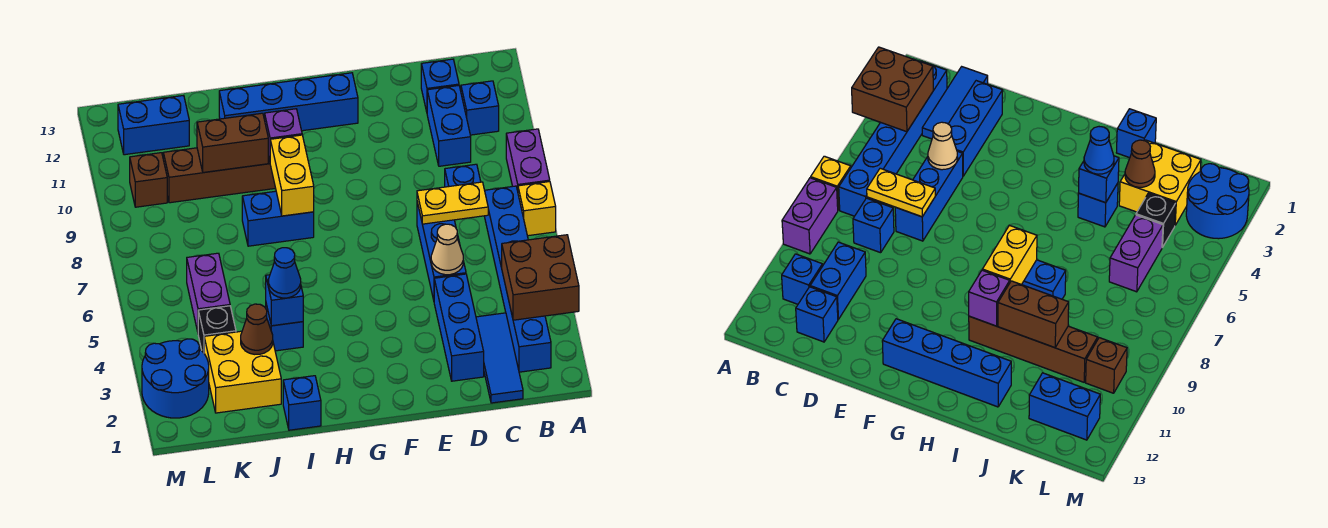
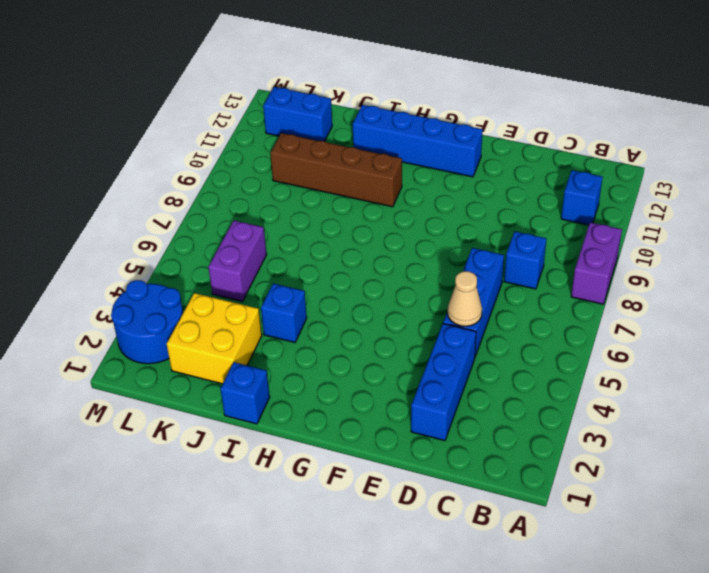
none -> yellow 1x1 brick [518,182,556,236]
none -> blue 1x6 brick [484,186,551,372]
none -> blue 1x3 tile [476,313,523,403]
none -> blue 1x2 brick [427,86,471,166]

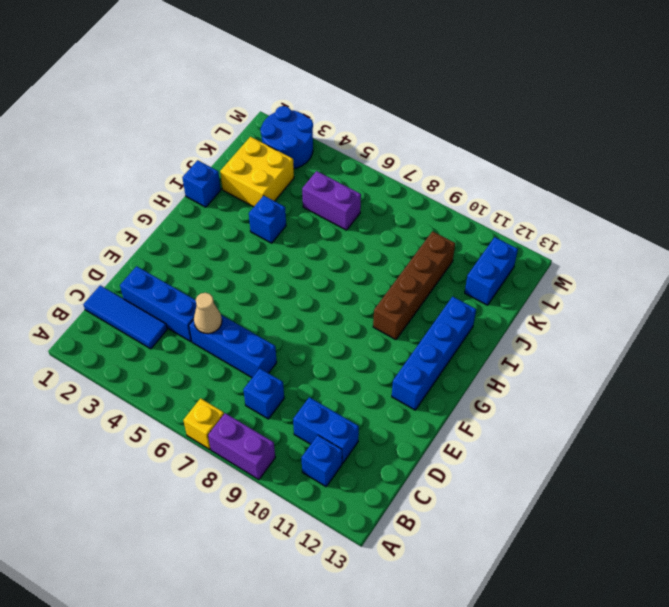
none -> blue 1x6 brick [484,186,551,372]
none -> blue 1x1 brick [421,59,459,112]
none -> blue 1x2 brick [242,191,314,246]
none -> black 1x1 brick [198,306,236,353]

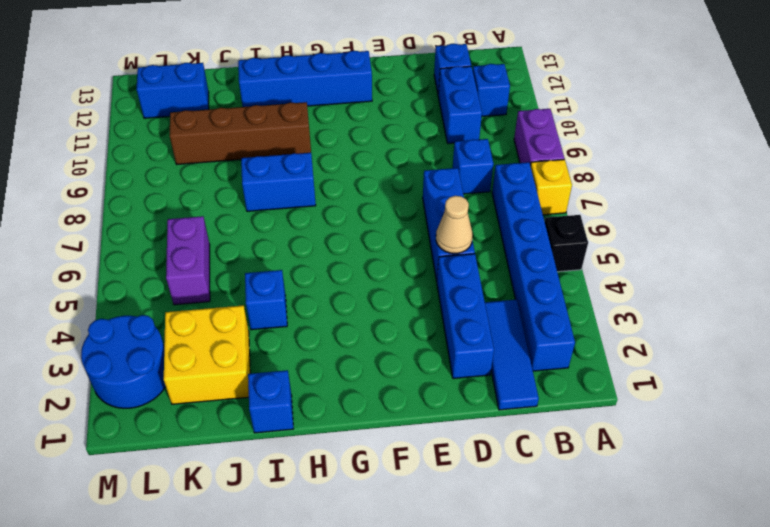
black 1x1 brick [545,215,588,272] -> black 1x1 brick moved to [198,306,236,353]
none -> brown 1x1 brick [130,153,167,207]
none -> brown 2x2 brick [502,235,579,320]
none -> yellow 1x2 plate [417,182,488,224]
none -> yellow 1x2 brick [270,135,314,216]

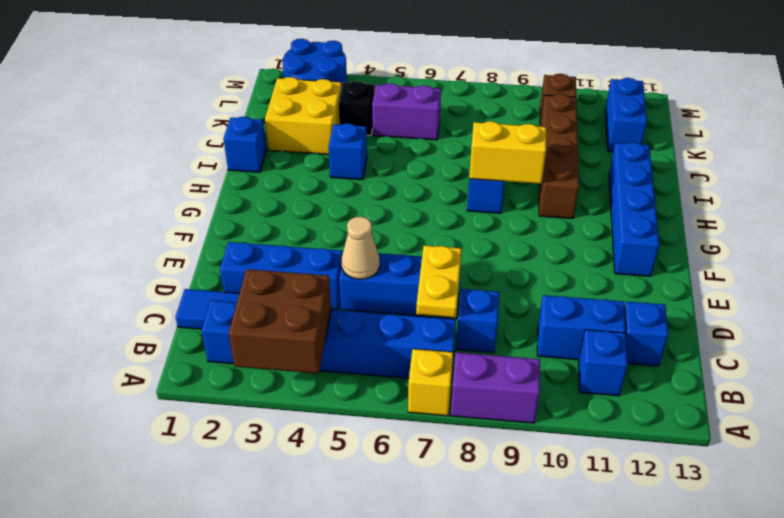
none -> purple 1x1 brick [265,109,302,161]
none -> blue 1x1 brick [266,275,303,326]
none -> brown 1x2 brick [197,113,268,173]
none -> brown 1x1 cone [241,304,273,354]

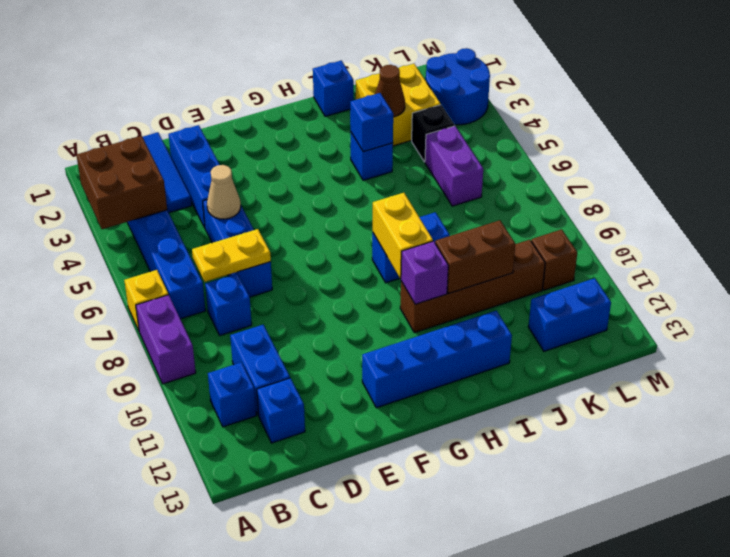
none -> blue 1x1 cone [268,248,301,298]

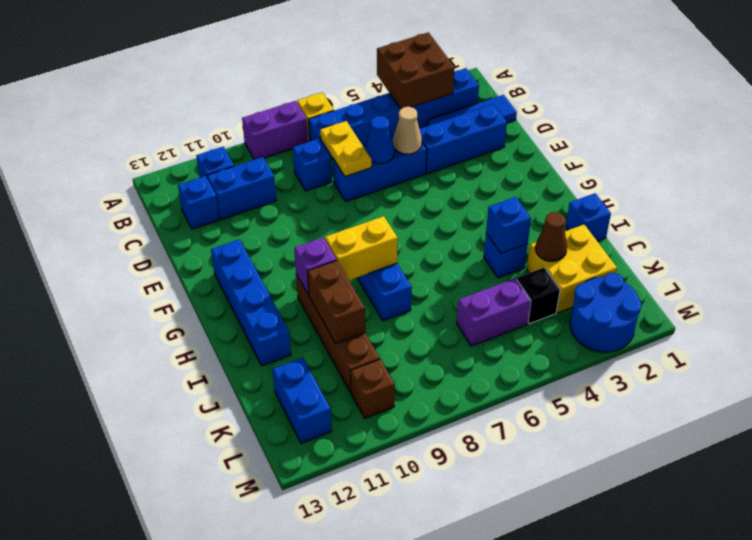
blue 1x1 cone [365,116,394,164] -> blue 1x1 cone moved to [268,248,301,298]

